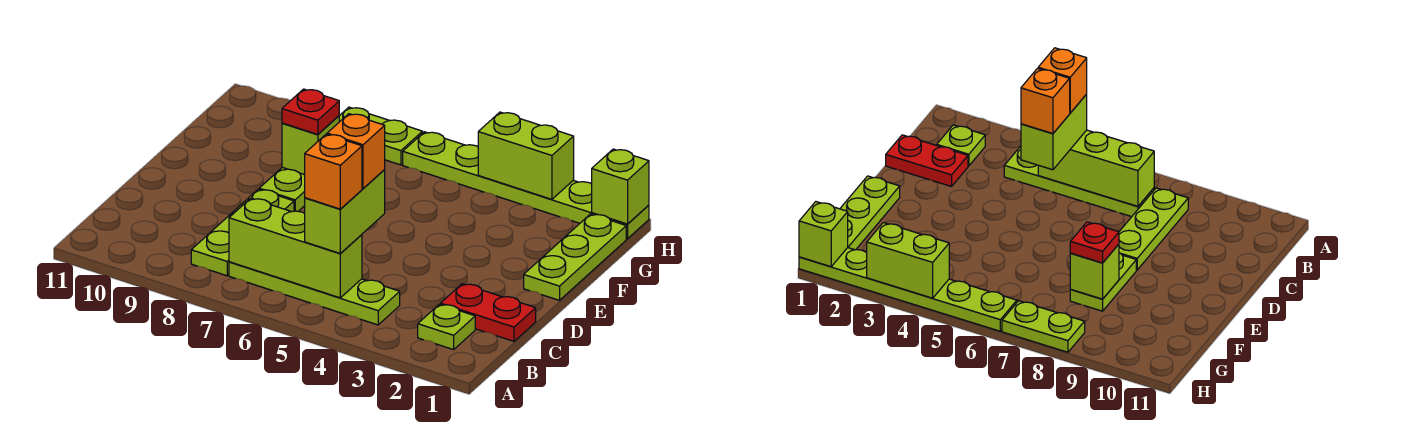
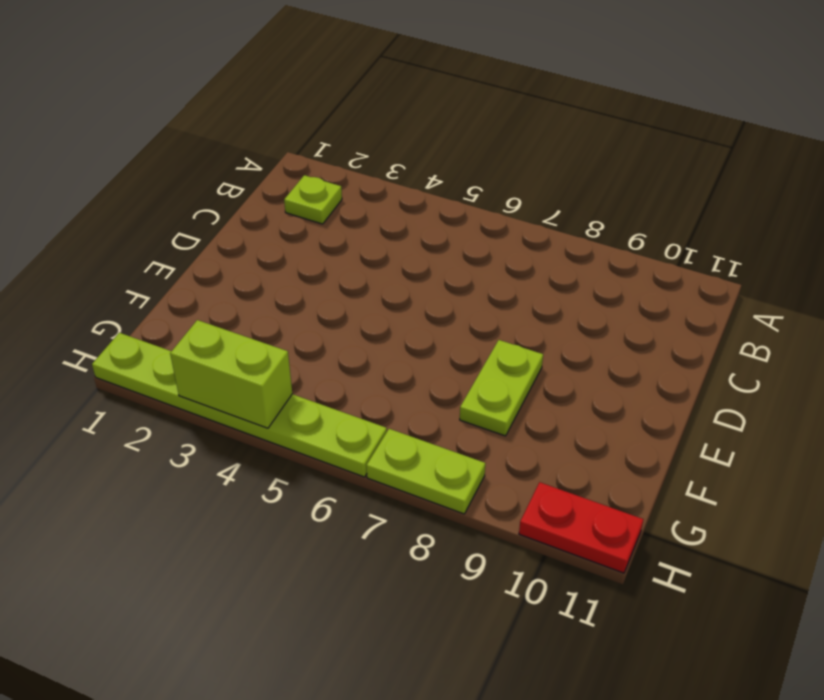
red 1x2 plate [519,482,644,573] -> red 1x2 plate moved to [440,284,536,341]
none -> lime 1x4 plate [229,262,400,325]
none -> lime 1x3 plate [191,189,294,276]
none -> lime 1x3 plate [524,214,626,300]

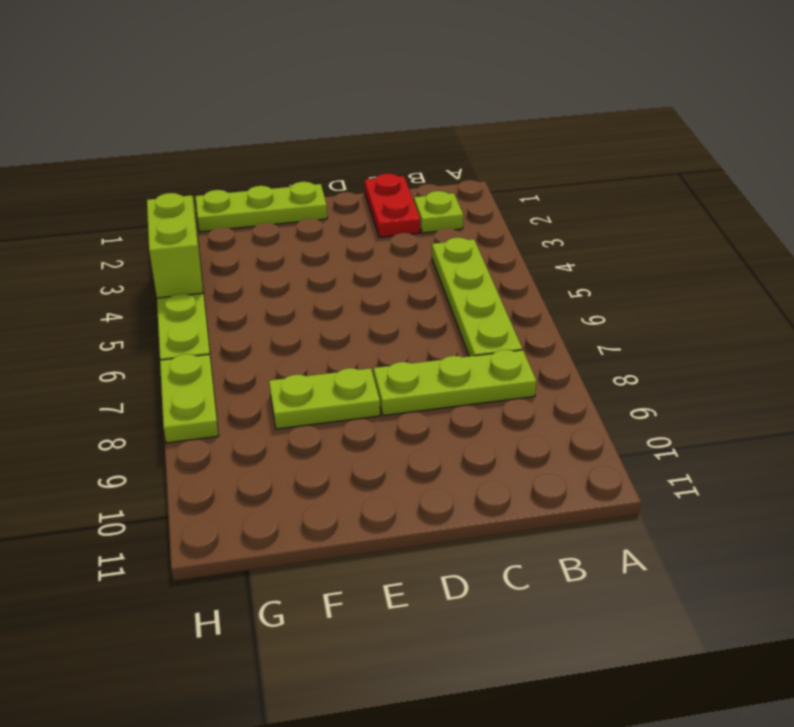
none -> lime 1x3 brick [229,198,362,298]
none -> lime 1x1 brick [282,116,339,175]
none -> lime 1x1 brick [592,149,649,224]

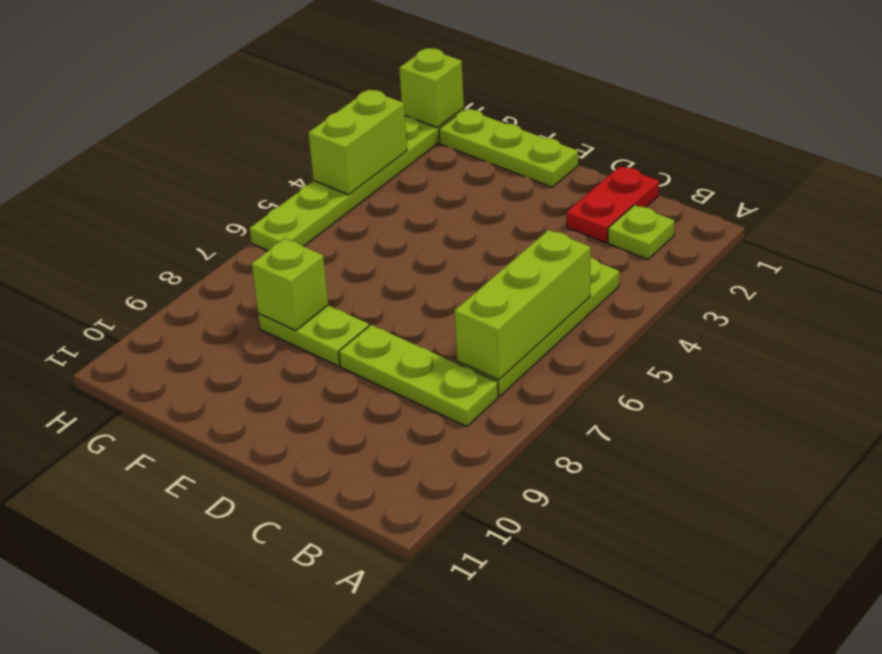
none -> lime 1x2 plate [339,107,423,165]
none -> lime 1x2 brick [305,170,385,254]
none -> red 1x1 plate [282,89,339,135]

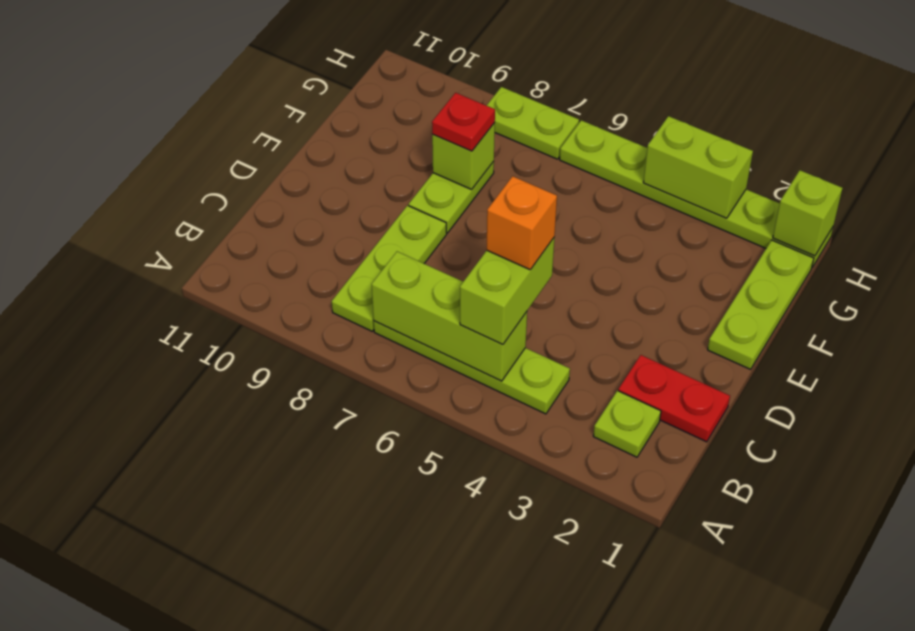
none -> orange 1x1 brick [305,134,362,209]

